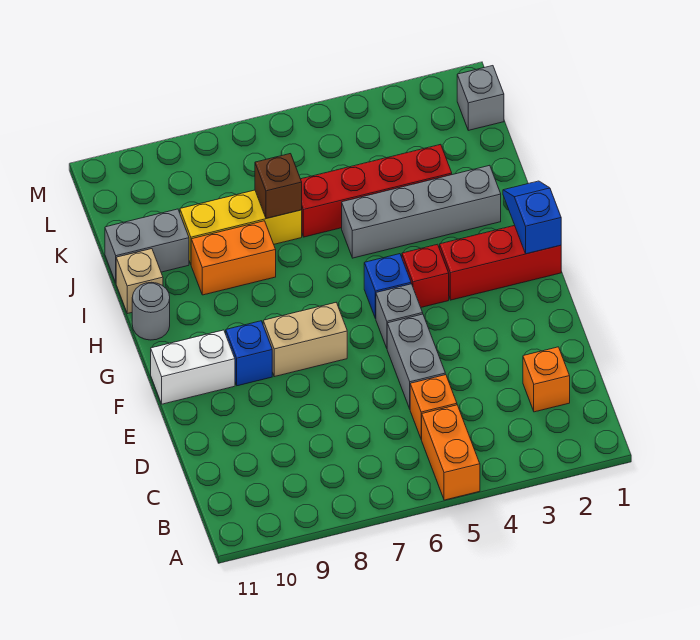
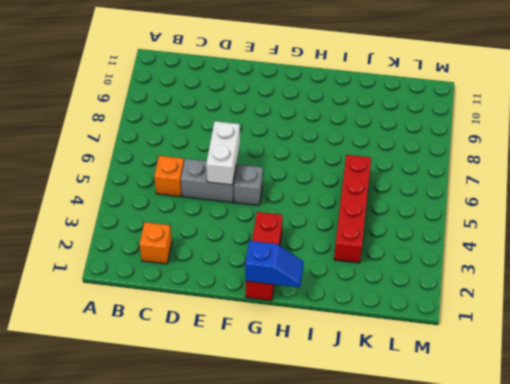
white 1x2 brick [206,121,240,185] -> white 1x2 brick moved to [151,330,235,404]
none -> orange 1x2 brick [421,405,480,500]
none -> tan 1x2 brick [263,303,347,377]
none -> blue 1x1 brick [226,321,272,386]

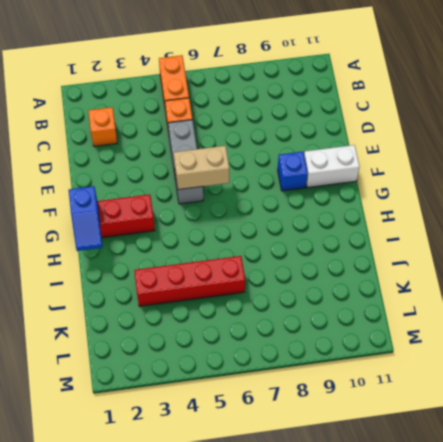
tan 1x2 brick [174,146,229,190] -> tan 1x2 brick moved to [263,303,347,377]
none -> red 1x1 brick [402,244,449,307]
none -> blue 1x1 brick [364,254,411,319]
none -> grey 1x1 round brick [132,282,170,340]

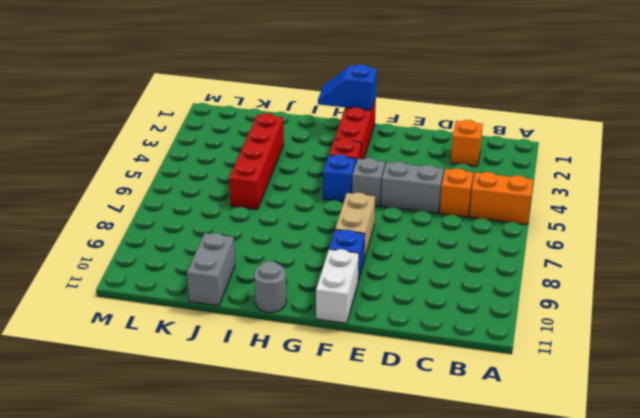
none -> grey 1x4 brick [342,165,501,258]
none -> orange 1x2 brick [191,221,276,295]
none -> tan 1x1 brick [116,249,163,314]

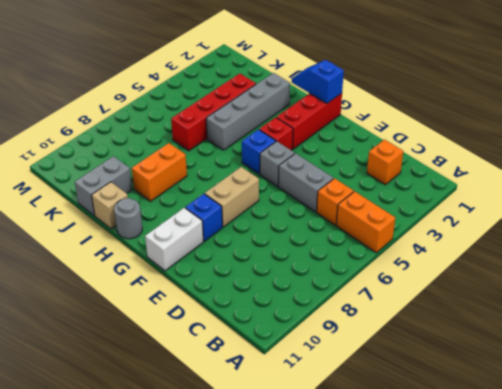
none -> yellow 1x3 brick [180,190,302,264]
none -> grey 1x1 brick [457,66,504,130]
none -> brown 1x1 brick [255,154,302,219]

